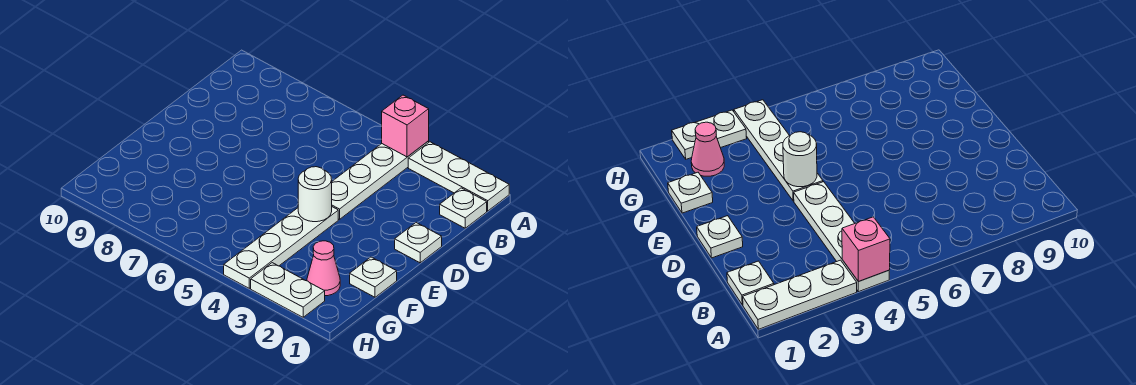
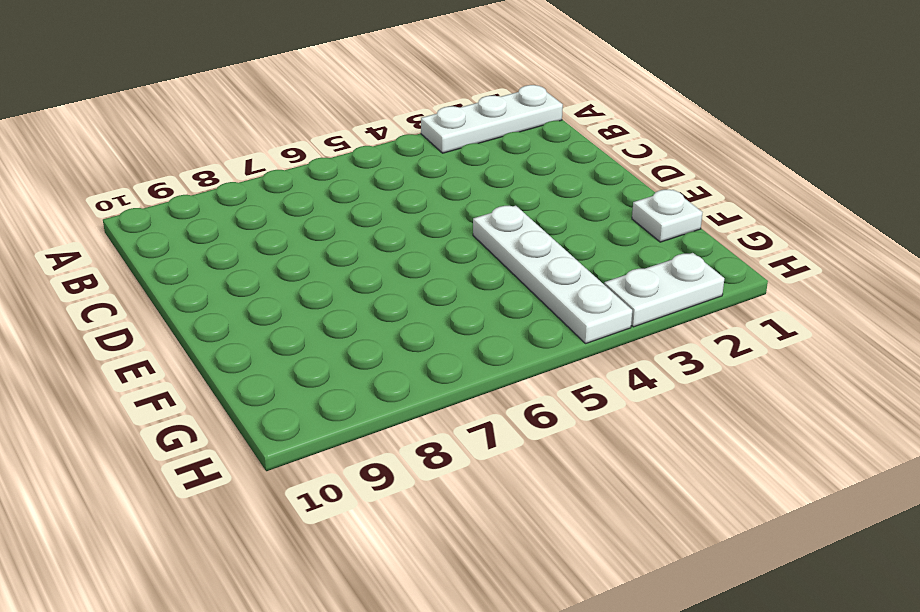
none -> white 1x4 plate [332,141,429,219]
none -> white 1x1 plate [440,188,487,228]

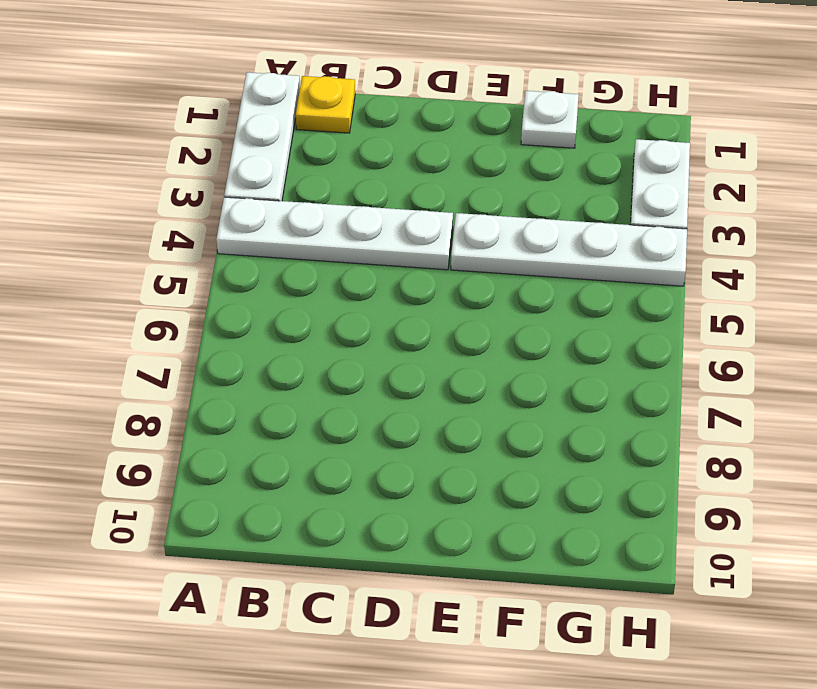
yellow 1x1 plate [296,76,355,133] -> white 1x1 plate [440,188,487,228]
none -> white 1x1 plate [395,223,442,263]
none -> pink 1x1 cone [307,241,340,296]

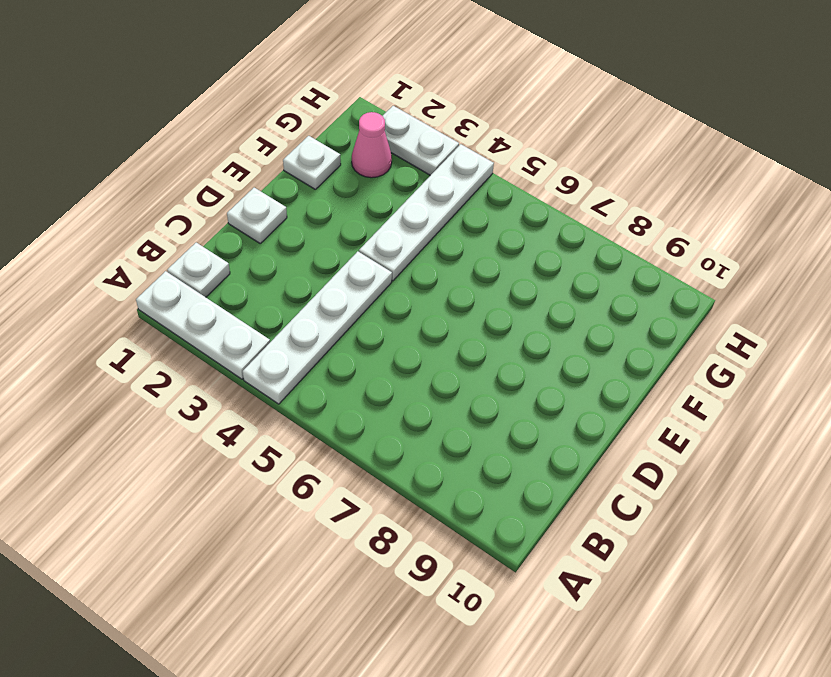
none -> pink 1x1 brick [382,95,429,157]
none -> white 1x1 round brick [298,167,332,222]

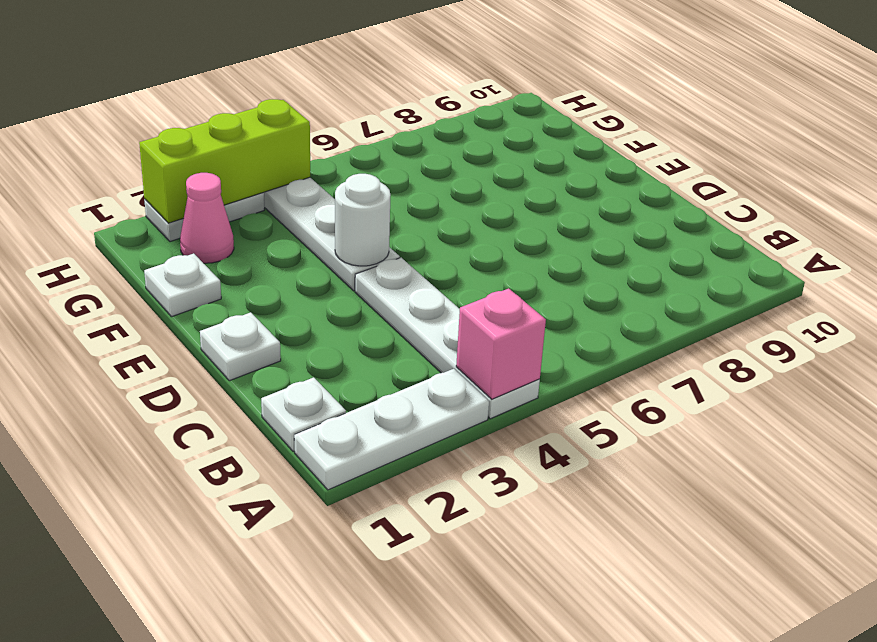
lime 1x3 brick [139,99,310,223] -> none

